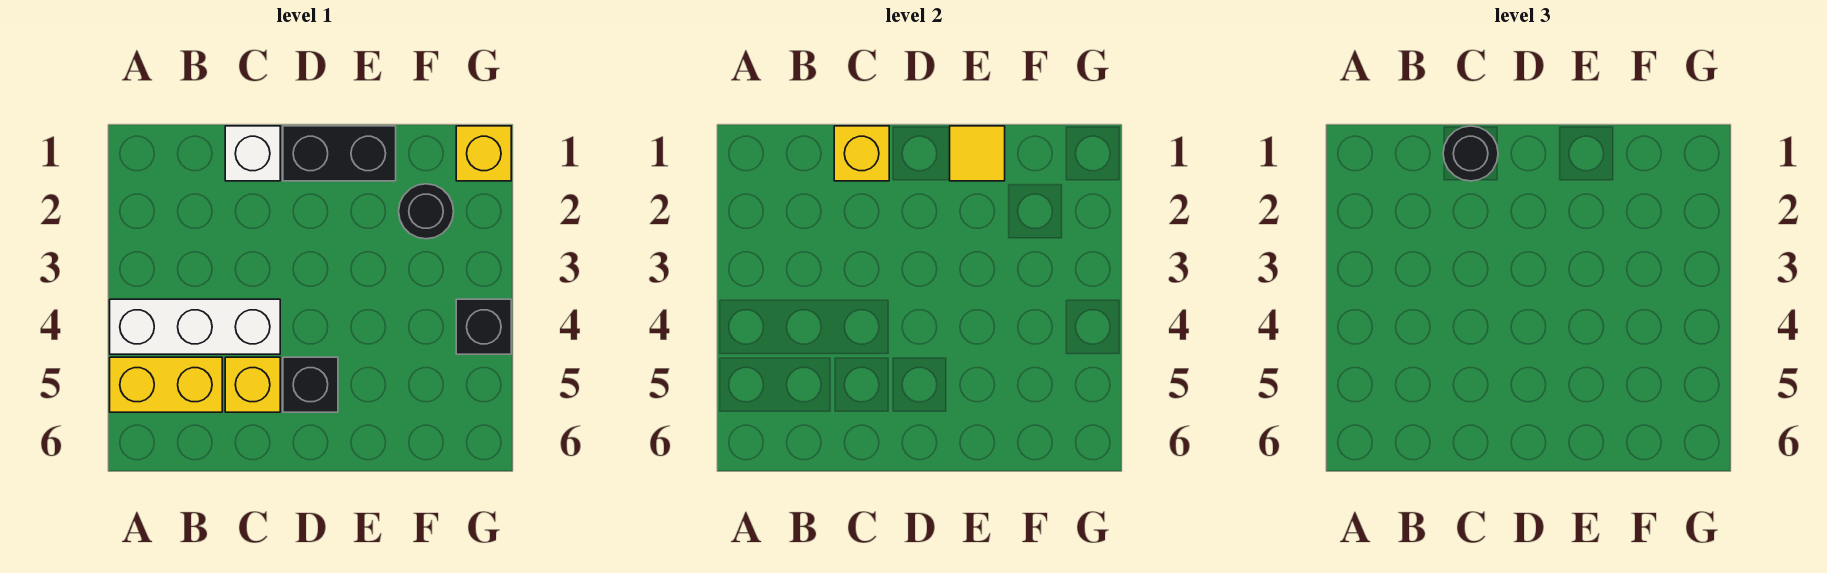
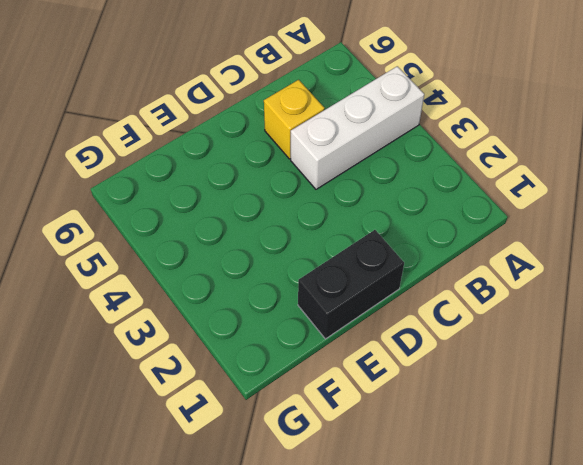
none -> yellow 1x2 brick [110,357,222,412]
none -> white 1x1 brick [225,126,280,181]
none -> black 1x1 brick [283,357,338,412]

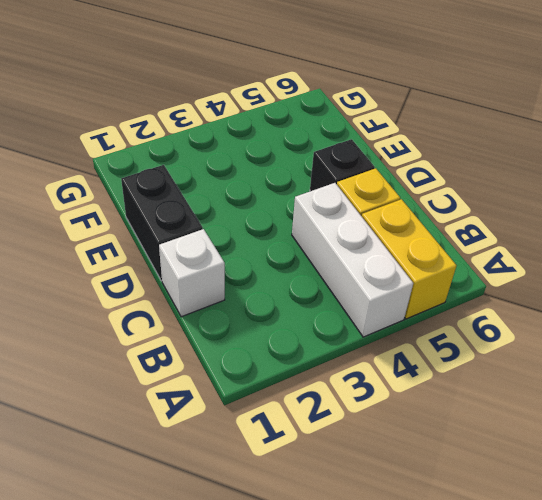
none -> black 1x1 round brick [399,184,454,239]
none -> yellow 1x1 brick [456,126,511,181]
none -> black 1x1 brick [456,299,511,354]

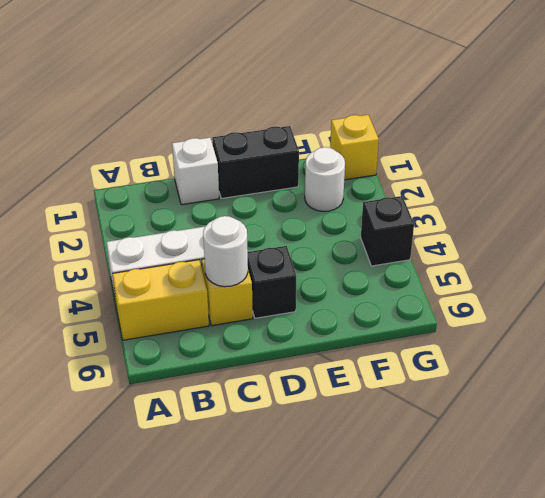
white 1x1 round brick [203,216,248,287] -> none
white 1x1 round brick [305,147,345,211] -> black 1x1 round brick [399,184,454,239]
none -> yellow 1x1 brick [834,126,889,181]
none -> yellow 1x1 tile [950,126,1005,181]
none -> black 1x1 round brick [1443,126,1498,181]

